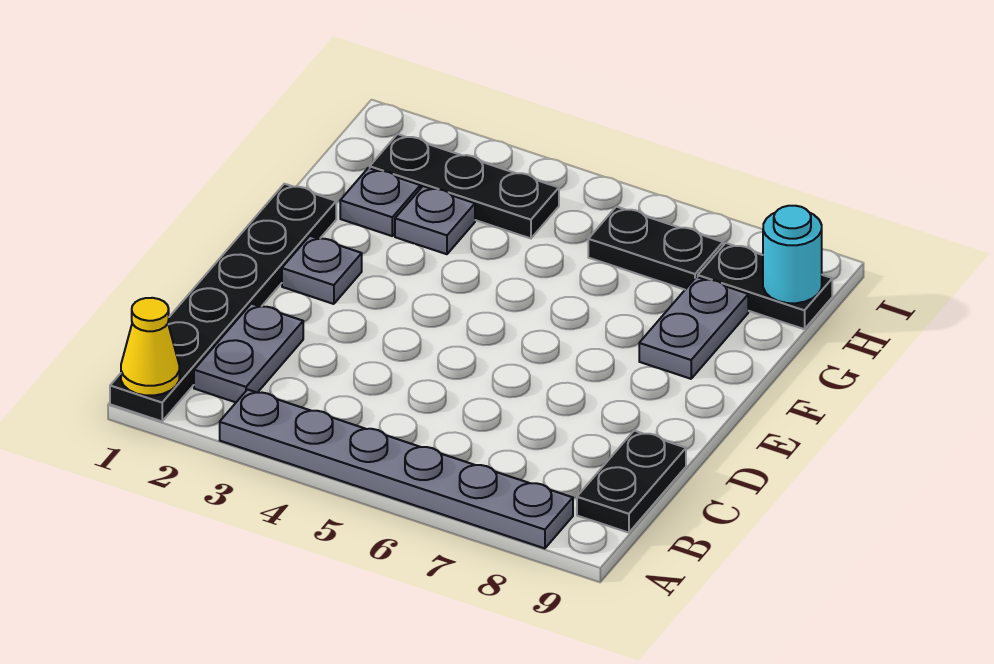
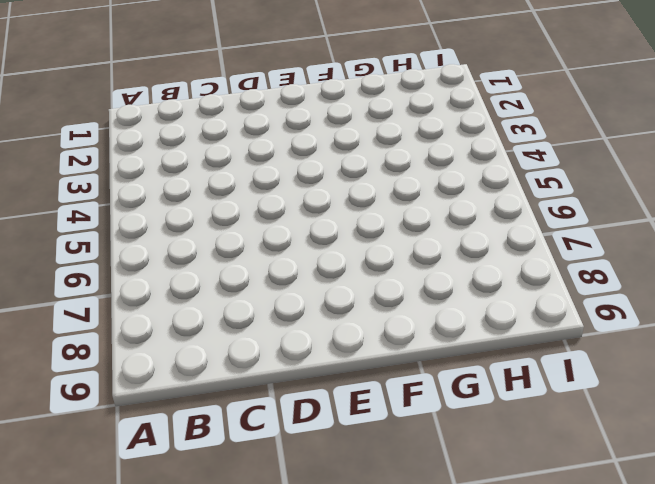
none -> black 1x6 plate [110,184,336,421]
none -> grey 1x6 plate [220,390,573,548]
none -> grey 1x2 plate [194,304,303,402]

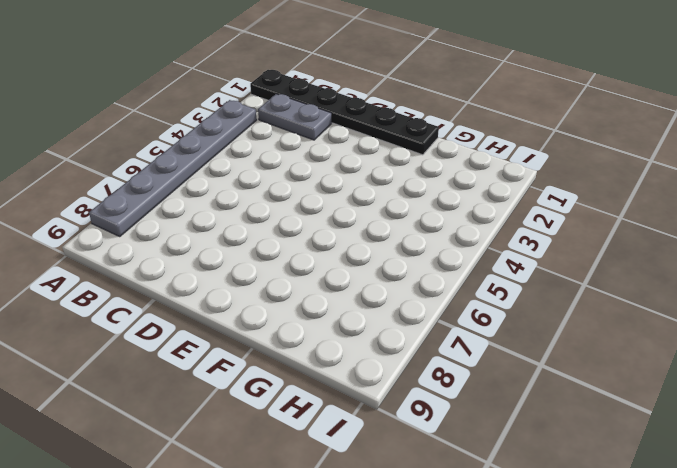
none -> black 1x2 plate [577,431,686,533]
none -> grey 1x1 plate [282,236,362,304]
none -> grey 1x2 plate [639,277,748,379]

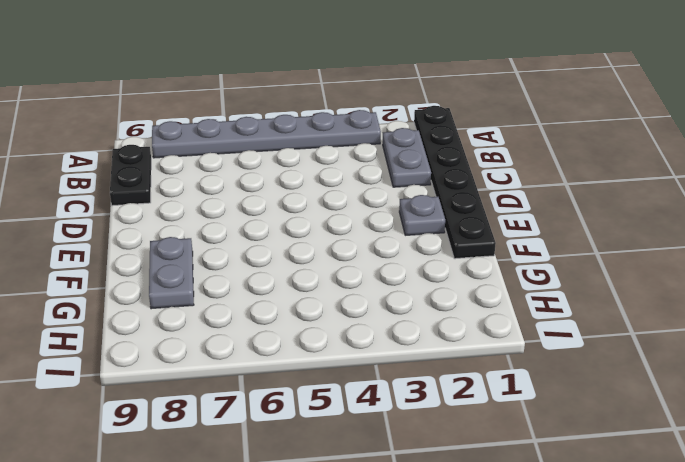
none -> grey 1x1 plate [340,168,420,236]
none -> grey 1x1 plate [395,186,475,254]
none -> black 1x3 plate [370,134,559,238]

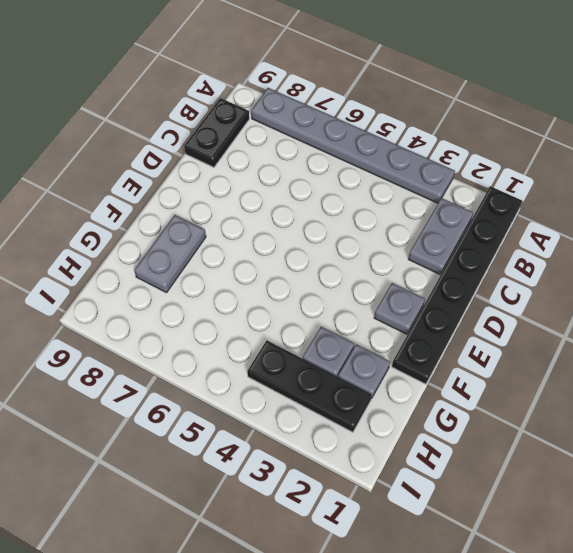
none -> black 1x2 plate [588,207,723,290]
none -> black 1x2 plate [698,243,832,329]
none -> yellow 1x1 cone [121,298,179,395]

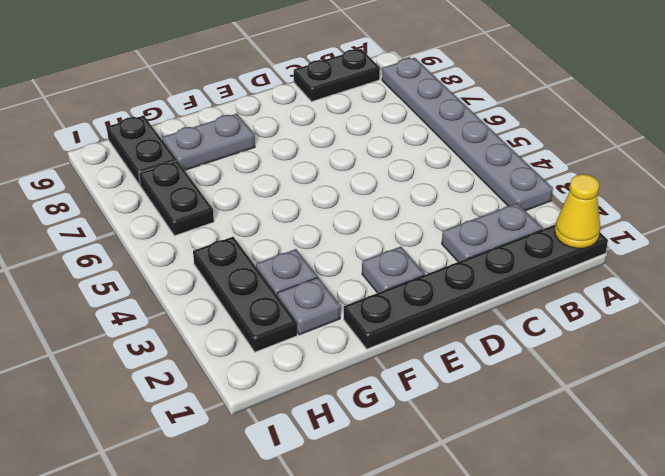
none -> cyan 1x1 round brick [763,206,822,303]

